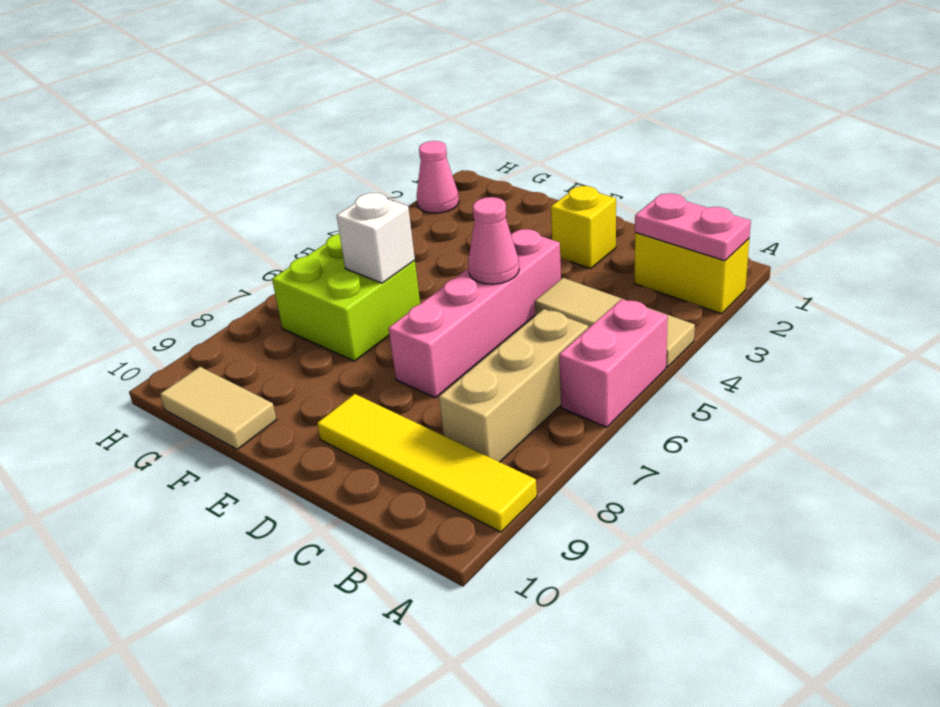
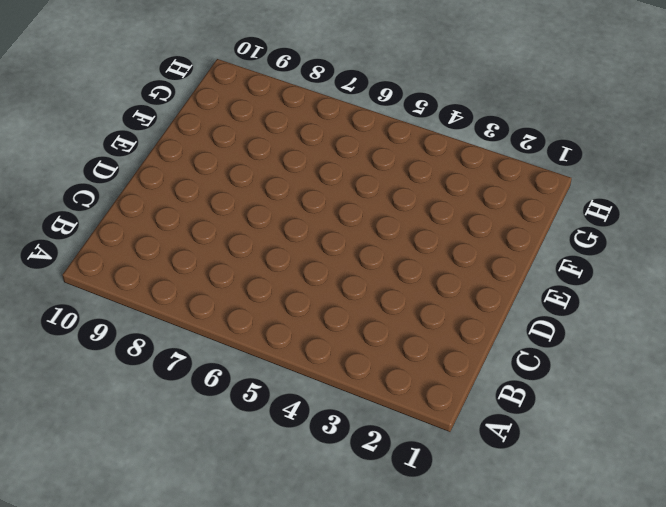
none -> yellow 1x2 brick [634,233,749,314]
none -> tan 1x3 tile [535,278,695,367]
none -> pink 1x2 brick [559,299,668,427]

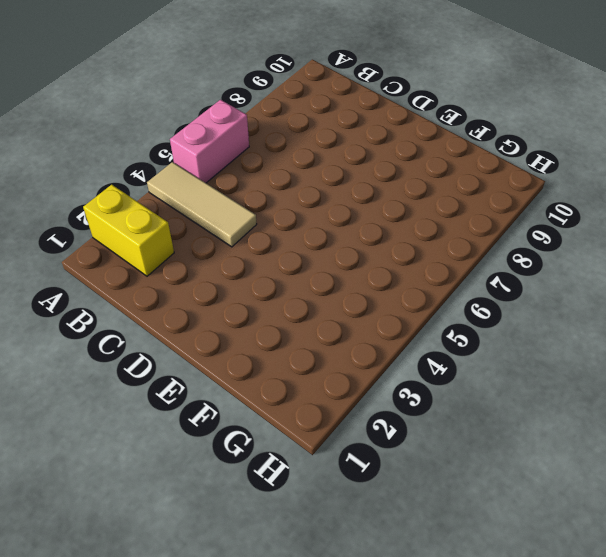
none -> yellow 1x4 tile [317,394,537,532]
none -> tan 1x3 brick [439,309,588,462]
none -> yellow 1x1 brick [551,186,616,269]

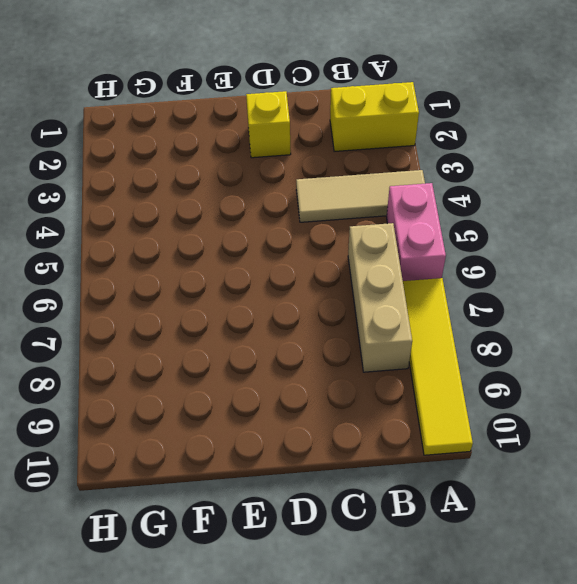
yellow 1x4 tile [403,278,473,455] -> yellow 1x4 tile turned to [317,394,537,532]
none -> pink 1x4 brick [389,229,561,398]
none -> lime 2x2 brick [272,234,420,361]
none -> tan 1x2 tile [160,367,277,449]

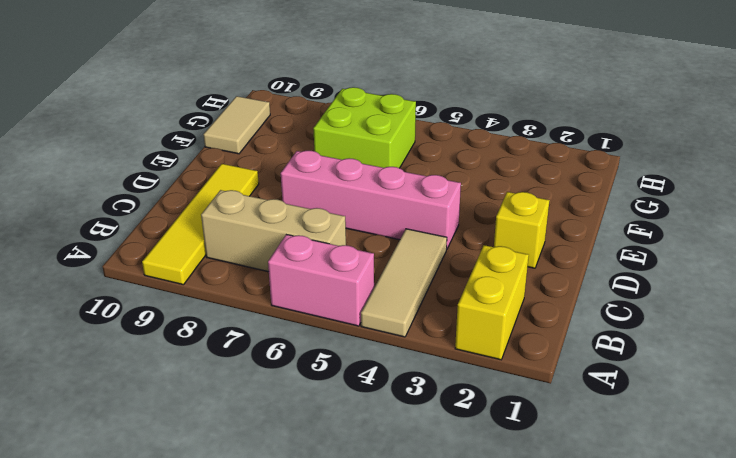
none -> pink 1x1 cone [417,141,459,213]
none -> pink 1x2 plate [635,193,751,261]
none -> pink 1x1 cone [468,197,519,284]

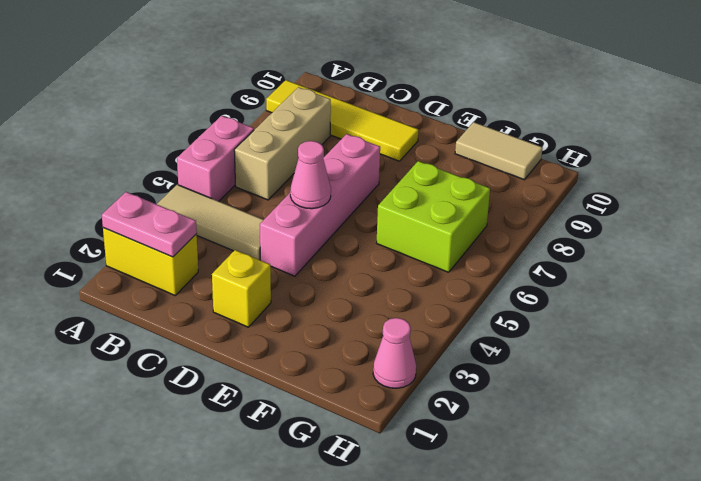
none -> white 1x1 brick [337,193,415,283]

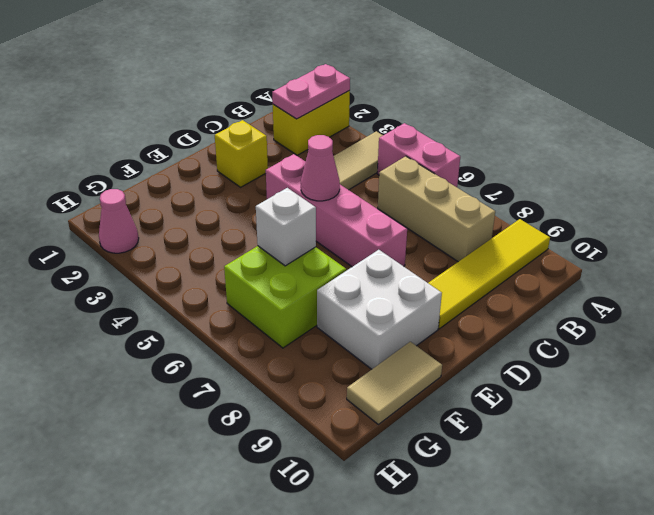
white 2x2 brick [317,250,442,369] -> none

